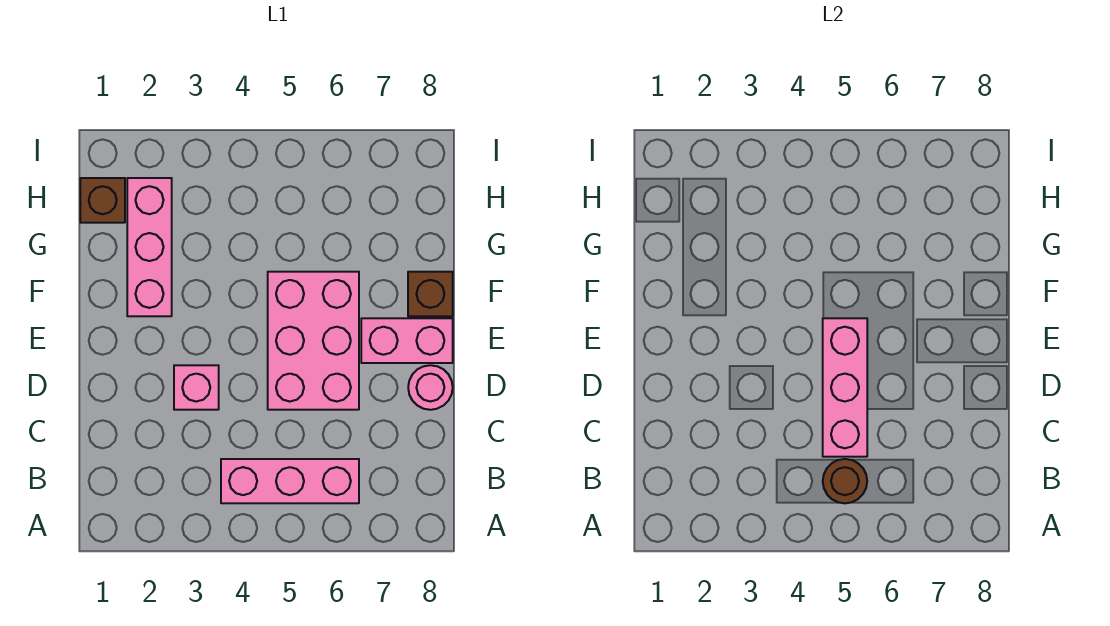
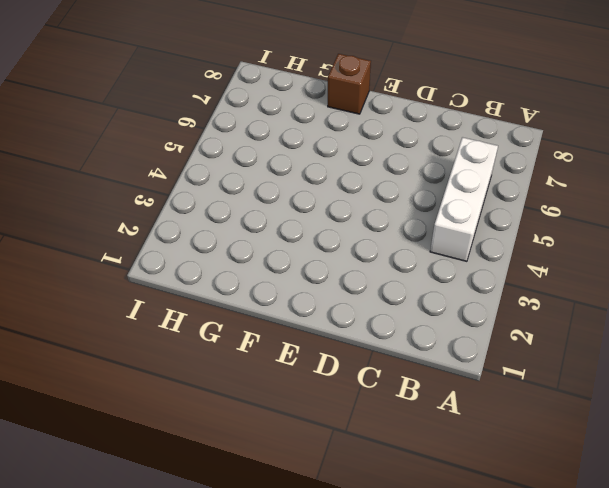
white 1x3 brick [430,137,498,261] -> pink 1x3 brick [221,459,359,503]
none -> pink 1x1 brick [174,365,219,410]
none -> pink 2x3 brick [268,272,359,410]

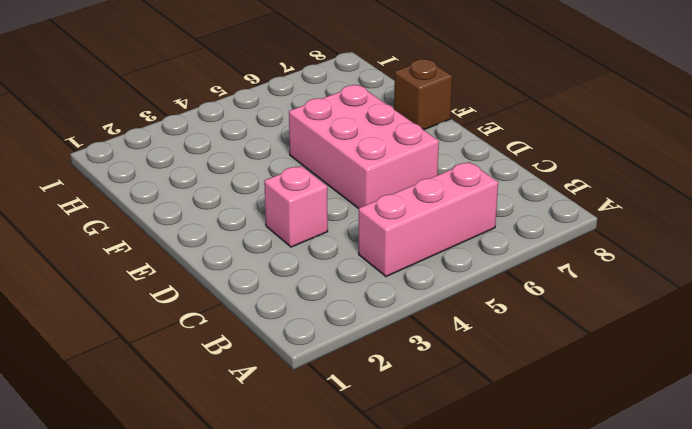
none -> pink 1x1 round brick [408,365,453,410]
none -> pink 1x2 brick [361,318,453,363]

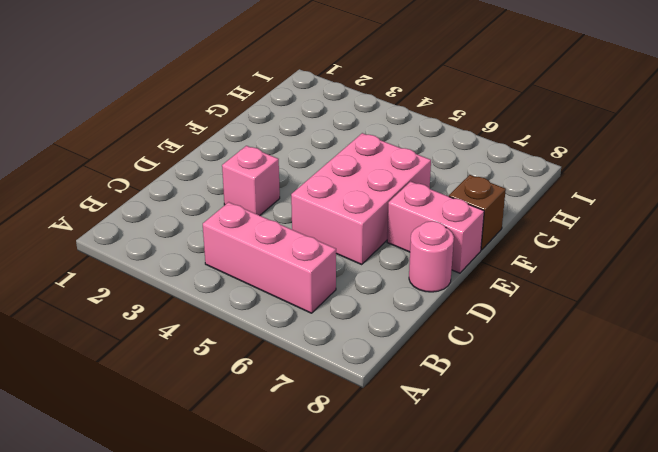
none -> pink 1x3 brick [127,178,172,316]
none -> brown 1x1 brick [80,178,125,223]

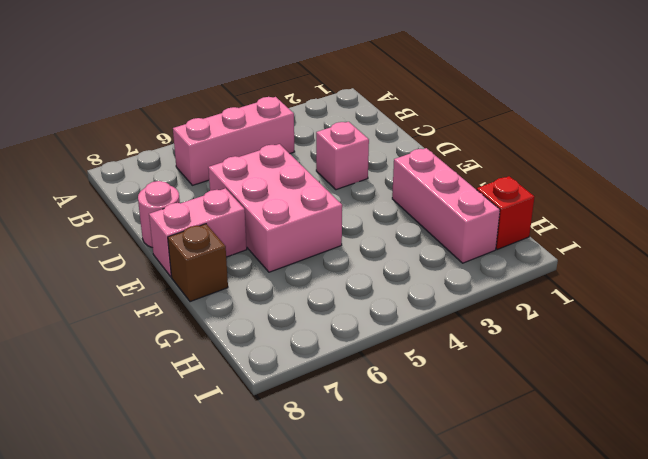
red 1x1 brick [477,176,534,249] -> brown 1x1 brick [80,178,125,223]
none -> brown 1x1 round brick [823,459,867,503]
none -> pink 1x3 brick [823,318,867,457]

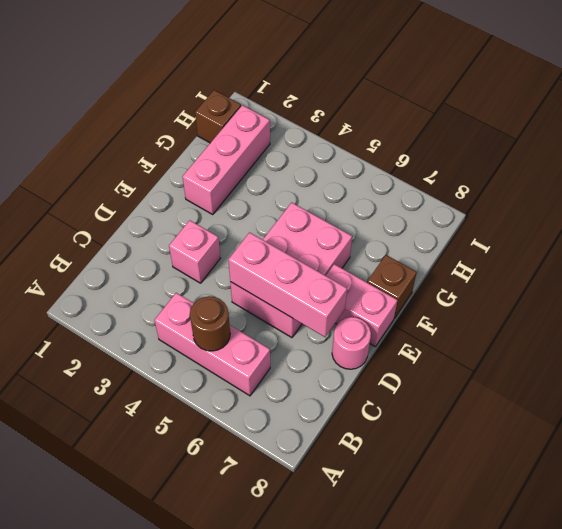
pink 1x3 brick [228,232,347,337] -> pink 1x3 brick turned to [823,318,867,457]

